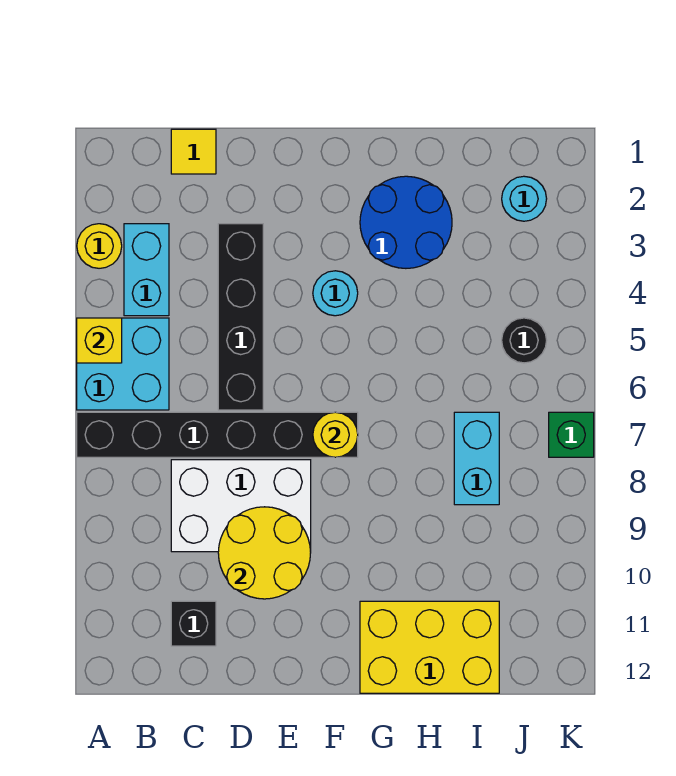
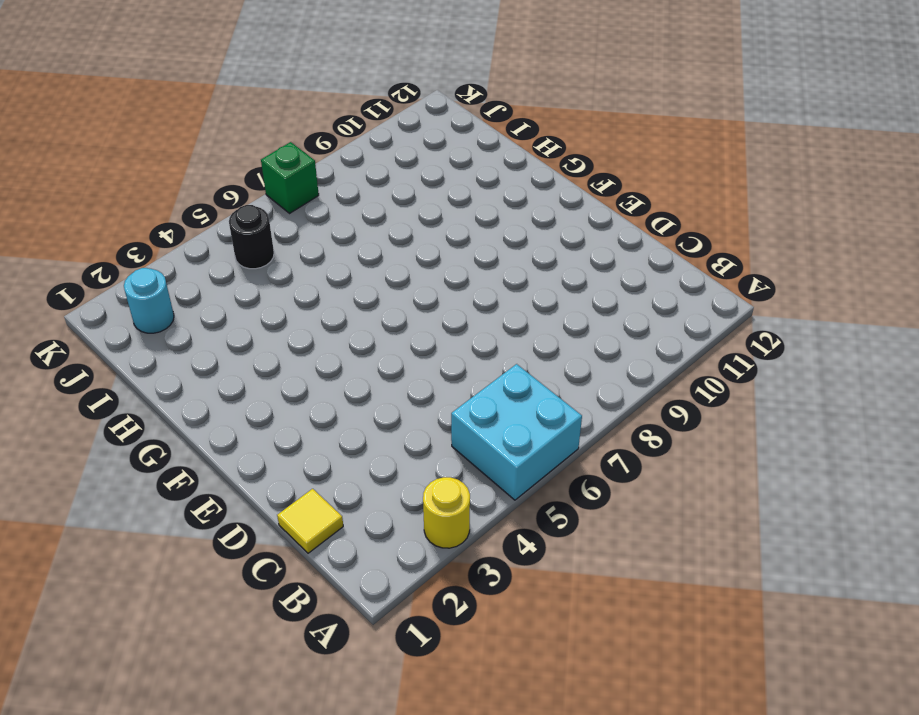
none -> black 1x6 brick [77,412,358,457]
none -> cyan 1x2 brick [124,224,169,316]
none -> white 2x3 brick [171,460,311,552]

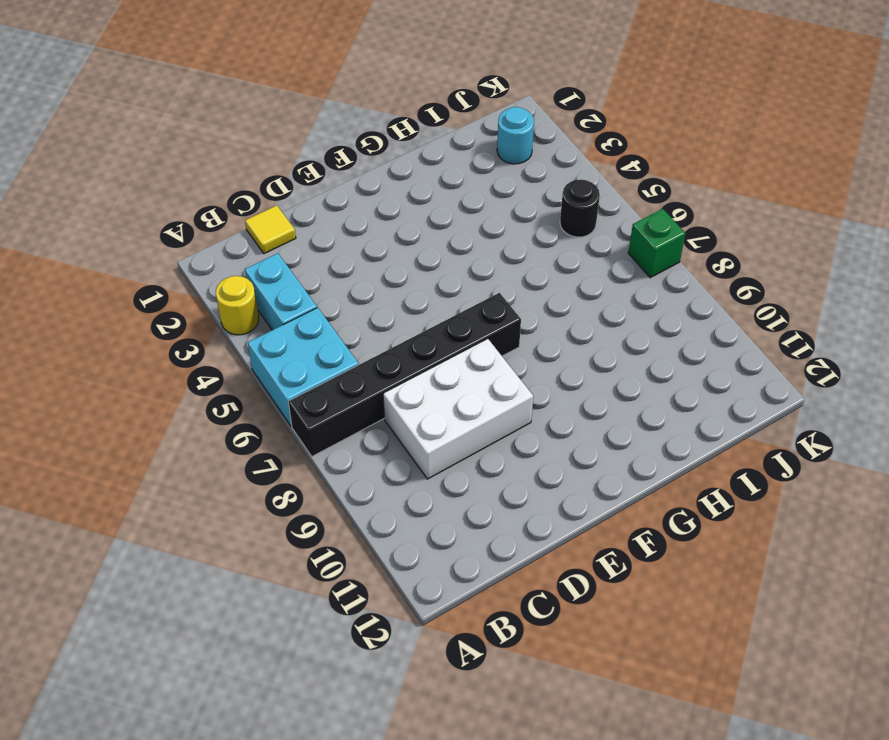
none -> black 1x1 brick [171,601,216,646]
none -> black 1x4 brick [218,224,263,410]
none -> cyan 1x1 round brick [313,271,358,316]

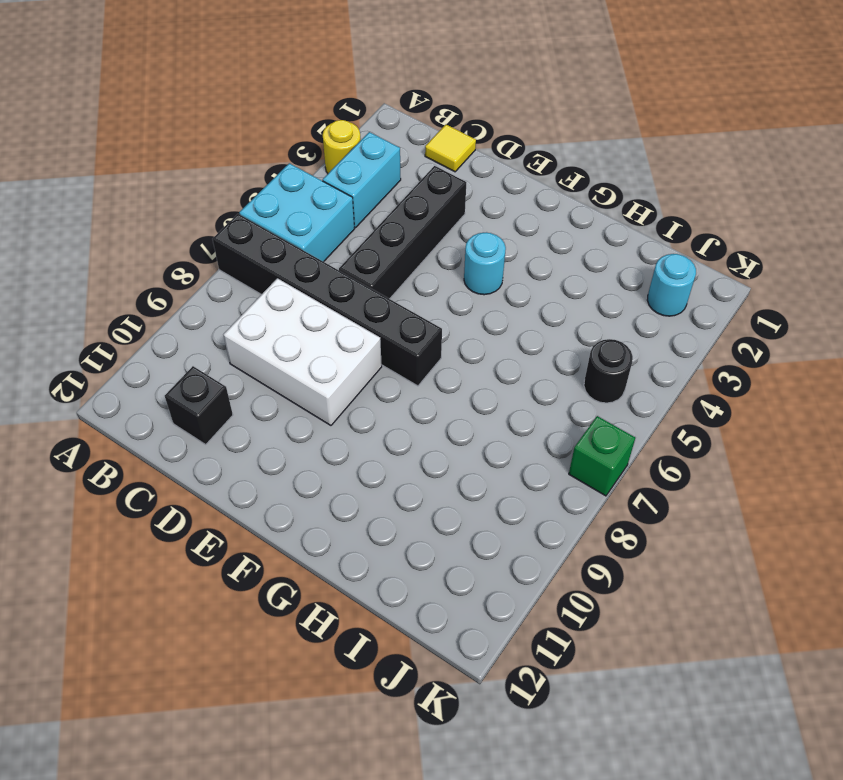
none -> blue 2x2 round brick [360,176,452,268]
none -> yellow 2x3 brick [360,601,499,693]
none -> cyan 1x2 brick [454,412,499,505]

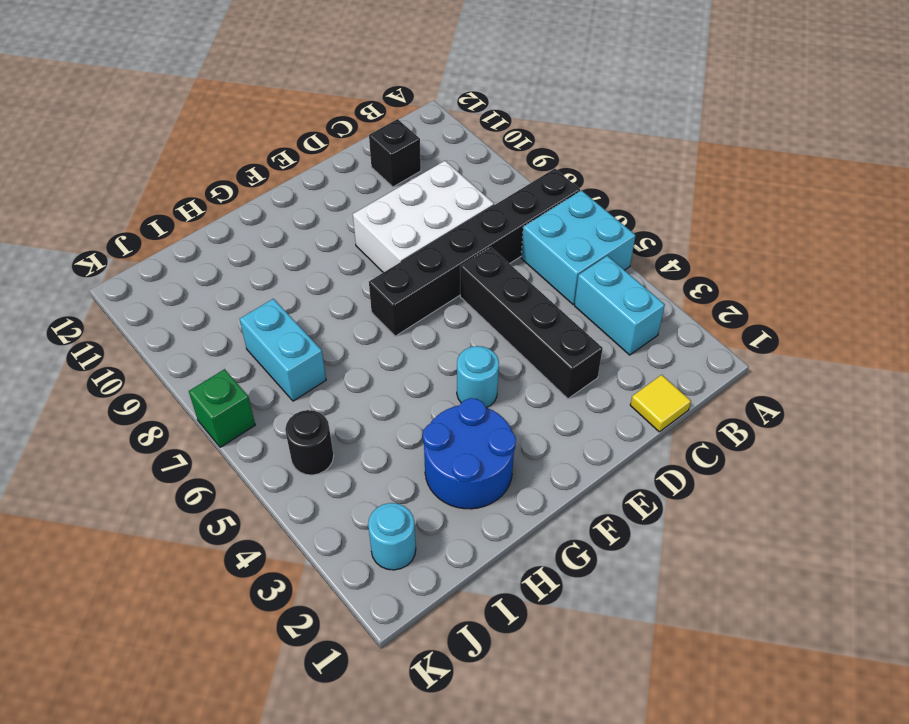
none -> yellow 1x1 round brick [77,224,122,268]
none -> yellow 2x3 brick [360,601,499,693]
none -> yellow 1x1 brick [77,318,122,363]

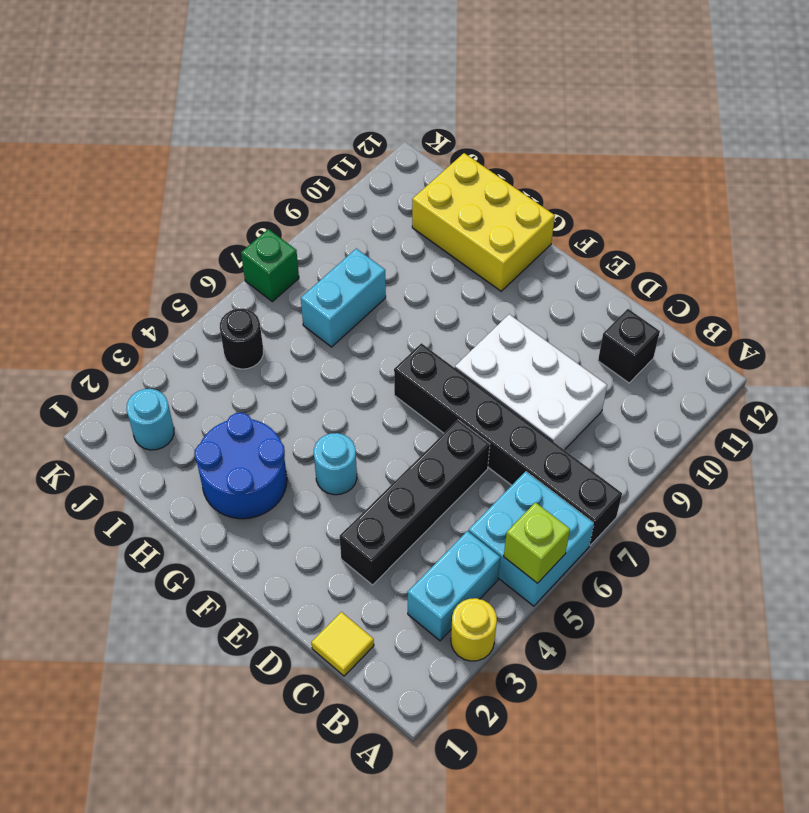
lime 1x1 brick [504,502,570,583] -> yellow 1x1 brick [77,318,122,363]
none -> yellow 2x2 round brick [218,507,311,599]
none -> yellow 1x1 round brick [313,412,358,457]

